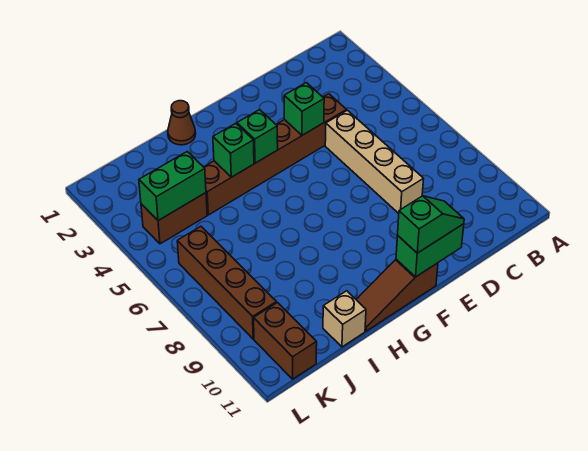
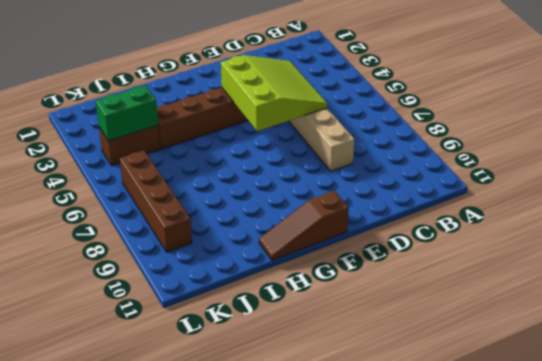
lime 3x3 slope [221,55,327,131] -> green 1x1 brick [284,83,324,135]
none -> brown 1x1 cone [168,101,196,145]
none -> tan 1x1 brick [323,291,366,347]
none -> brown 1x2 brick [254,303,317,379]

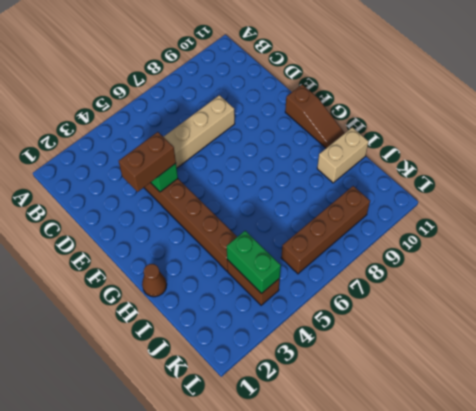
brown 1x2 brick [119,132,176,192] -> brown 1x2 brick moved to [254,303,317,379]
tan 1x2 brick [317,127,369,183] -> tan 1x1 brick [323,291,366,347]
none -> green 1x2 brick [396,224,464,277]
none -> green 1x1 brick [237,110,278,163]
none -> green 1x1 brick [213,123,254,177]

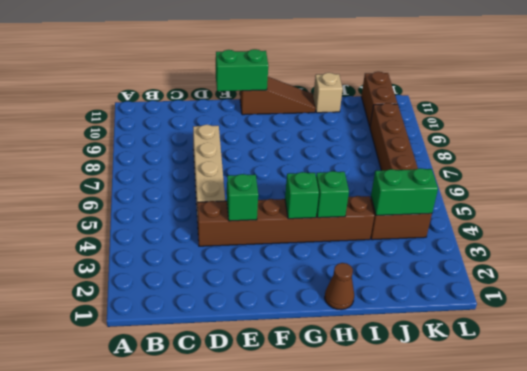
none -> green 1x2 slope [398,196,464,253]

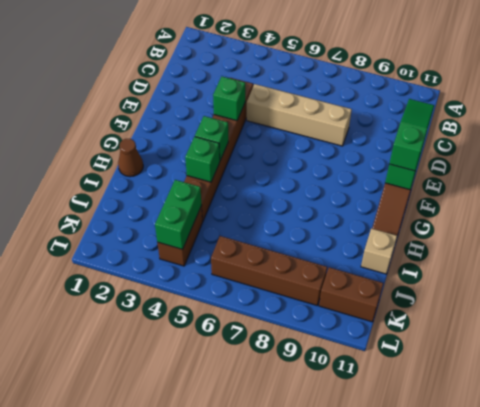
green 1x3 slope [389,99,434,171] -> green 1x2 slope [398,196,464,253]

